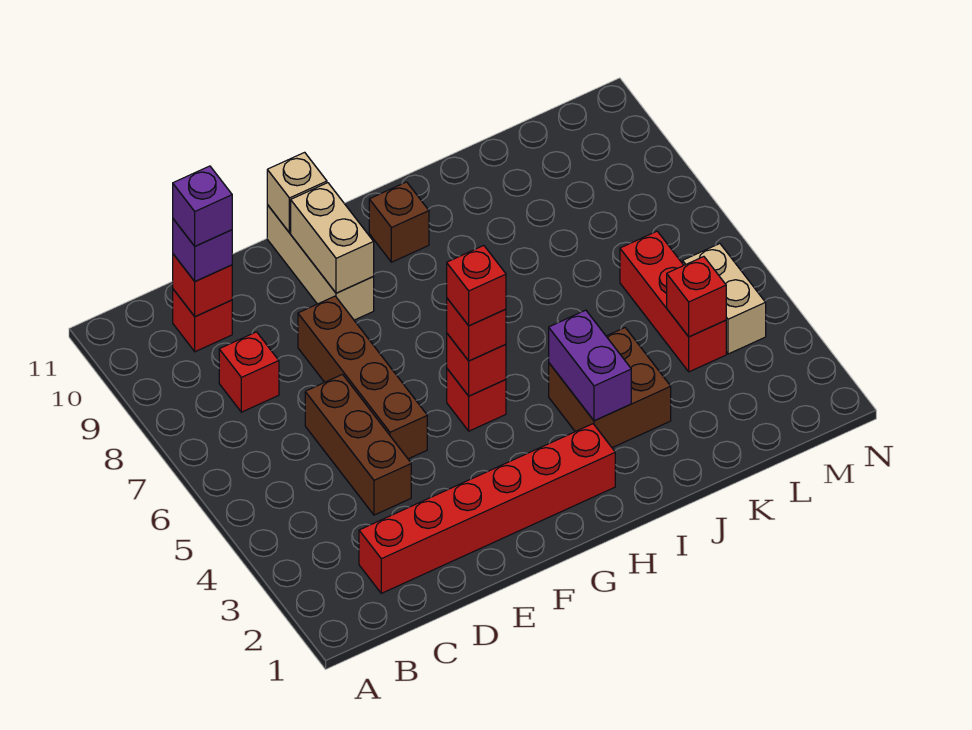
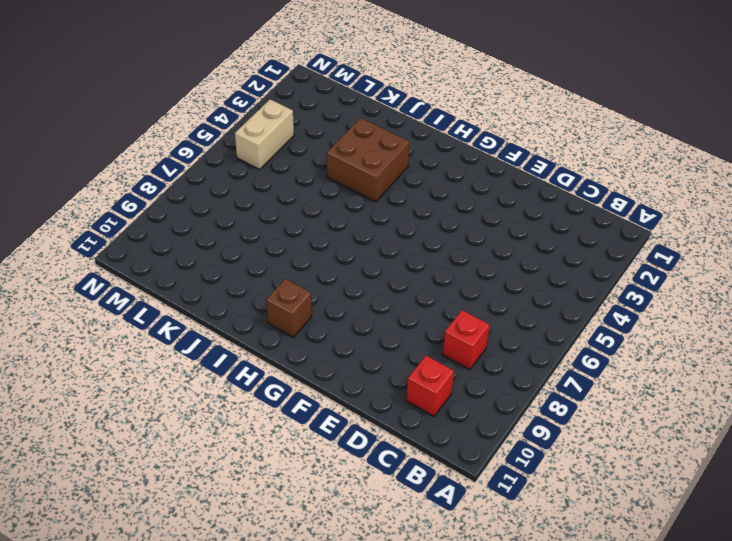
none -> red 1x6 brick [359,424,615,593]
none -> brown 1x3 brick [305,374,411,515]
none -> brown 1x4 brick [298,296,427,459]

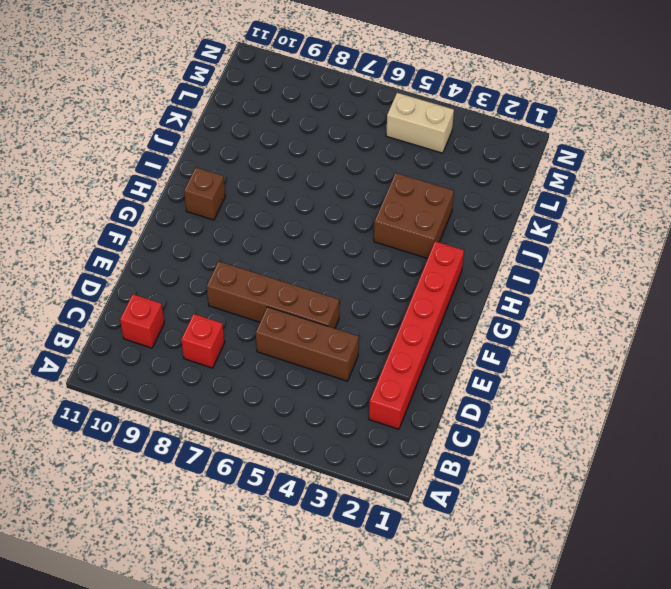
none -> tan 1x3 brick [267,205,374,320]
none -> red 1x1 brick [447,369,506,431]
none -> red 1x3 brick [620,231,726,372]

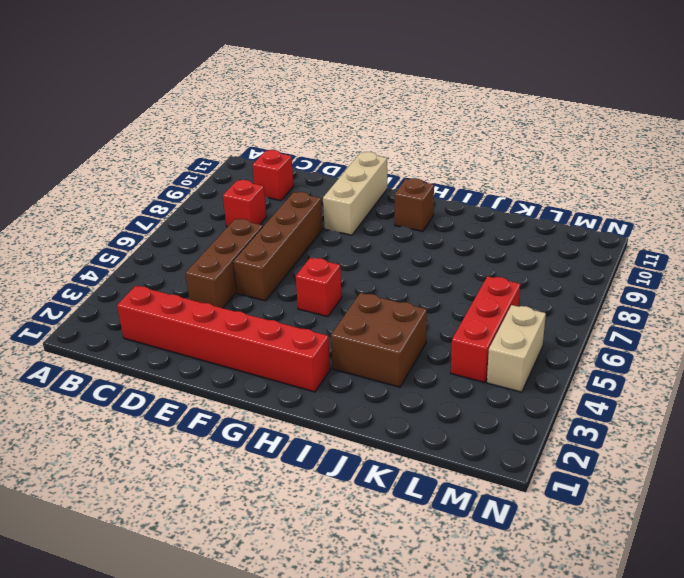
none -> red 1x1 brick [173,254,232,317]
none -> tan 1x2 brick [291,183,374,293]
none -> tan 1x1 brick [267,152,327,233]

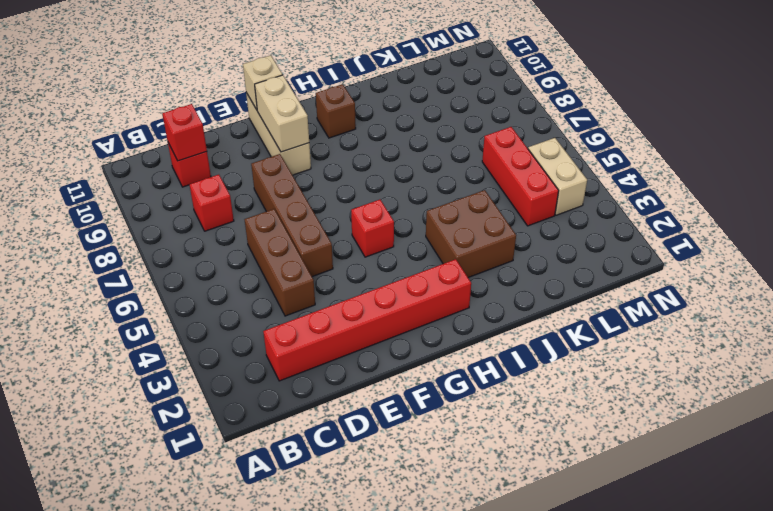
none -> red 1x1 brick [447,334,506,396]
none -> purple 1x2 brick [549,310,631,421]
none -> red 1x1 brick [667,257,726,337]

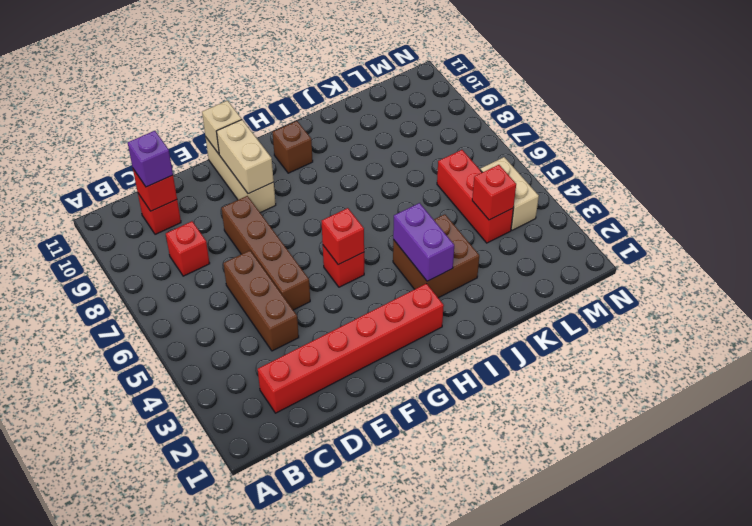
none -> red 1x1 brick [447,299,506,361]
none -> purple 1x1 brick [173,166,232,246]
none -> red 1x1 brick [447,246,506,326]

